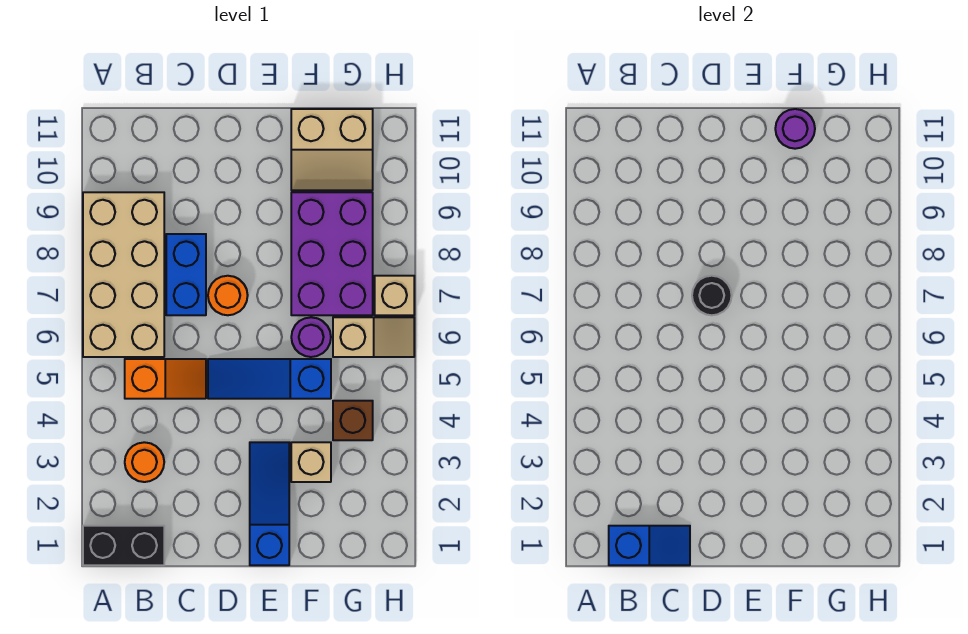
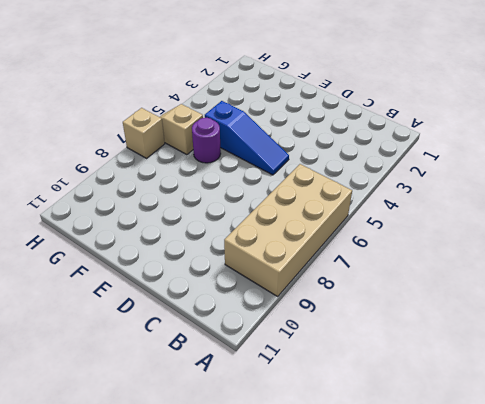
none -> black 1x2 brick [83,526,164,565]
none -> orange 1x1 round brick [125,442,164,482]
none -> orange 1x2 slope [125,359,206,399]

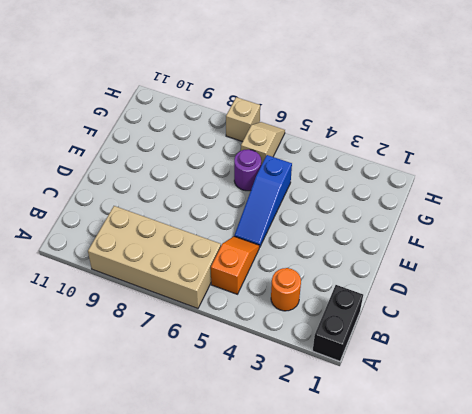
none -> blue 1x2 brick [166,234,206,315]
none -> orange 1x1 round brick [208,276,248,315]
none -> blue 1x3 slope [250,442,289,565]

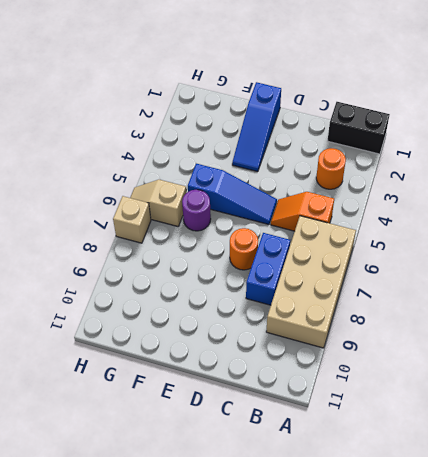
none -> tan 1x1 brick [291,442,331,482]
none -> purple 2x3 brick [291,192,373,315]
none -> tan 2x2 slope [291,109,373,190]

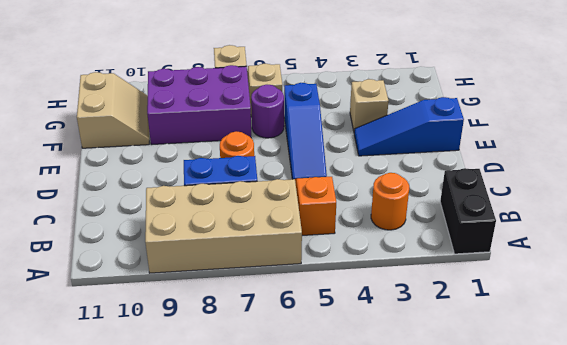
none -> brown 1x1 brick [333,401,373,440]
none -> blue 1x2 slope [609,526,690,565]
none -> black 1x1 round brick [692,276,732,315]

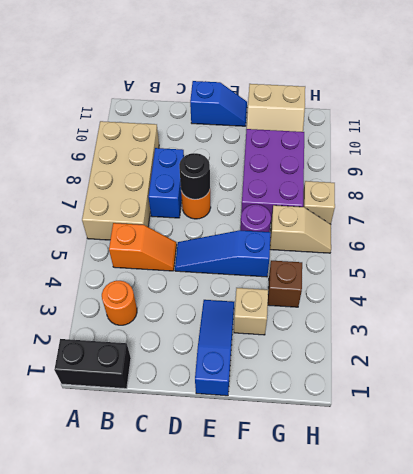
blue 1x2 slope [190,81,247,126] -> blue 1x2 slope moved to [609,526,690,565]
none -> purple 1x1 round brick [775,109,815,149]

